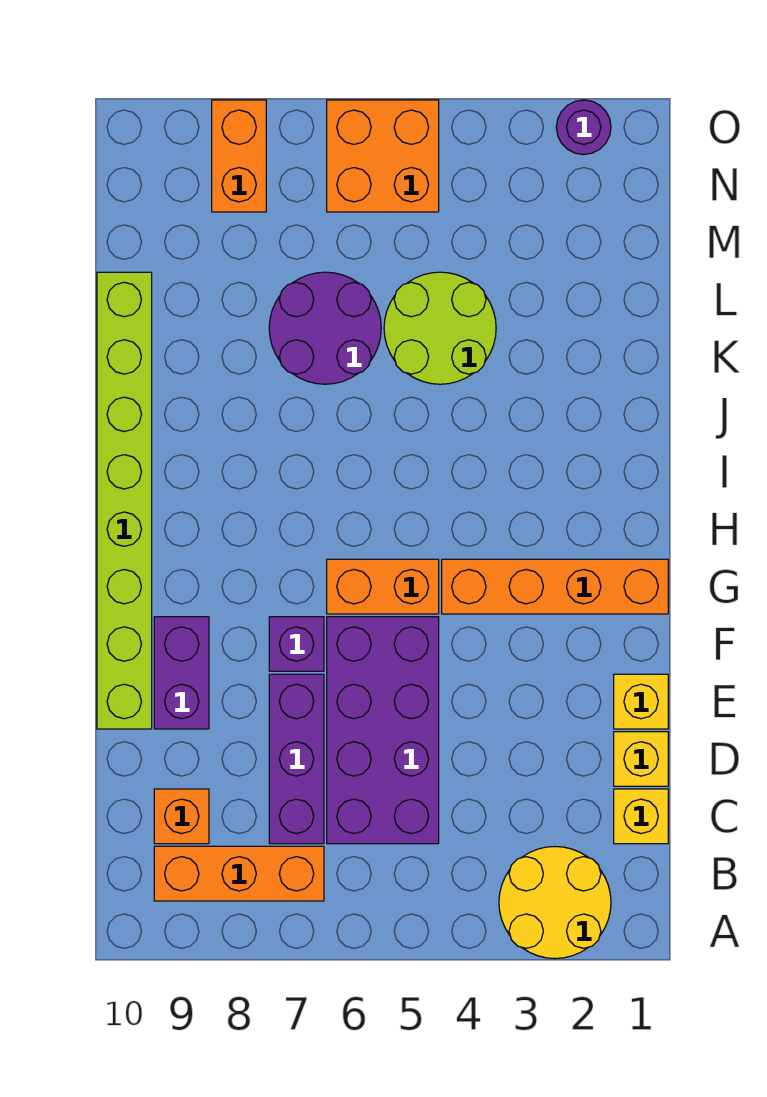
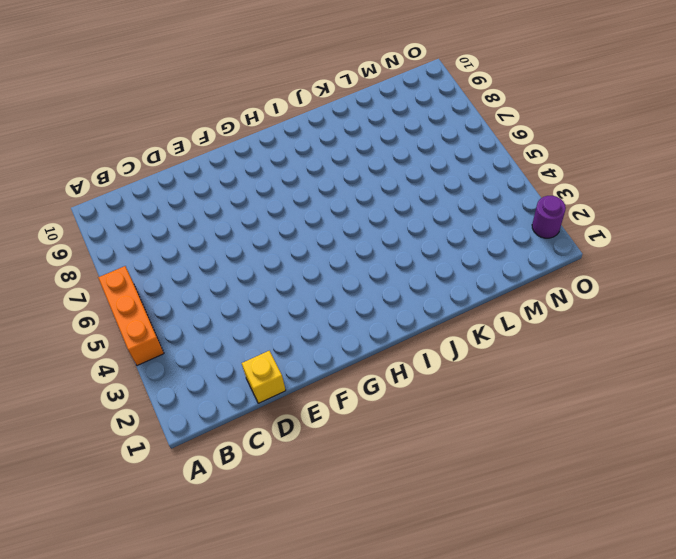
orange 1x3 brick [98,266,164,366] -> orange 1x3 brick moved to [154,846,324,901]
none -> yellow 2x2 round brick [499,847,611,959]
none -> yellow 1x1 brick [614,789,668,844]
none -> purple 2x4 brick [327,617,439,844]

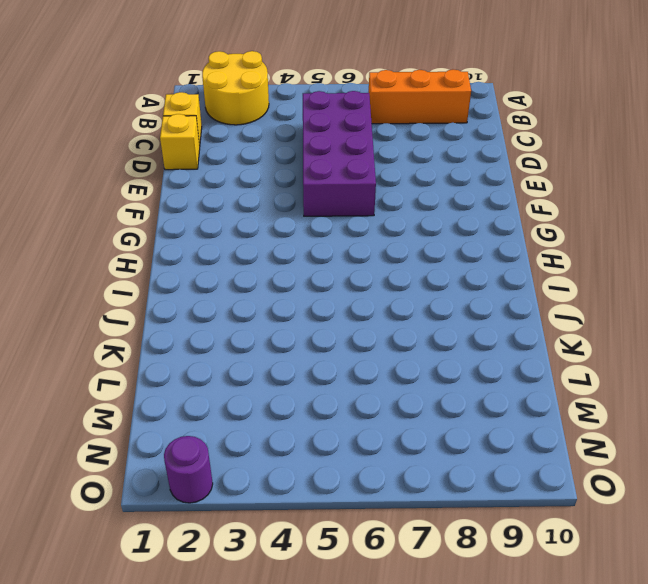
none -> purple 1x3 brick [269,674,324,844]
none -> orange 1x1 brick [154,789,209,844]
none -> yellow 1x1 brick [614,674,668,729]

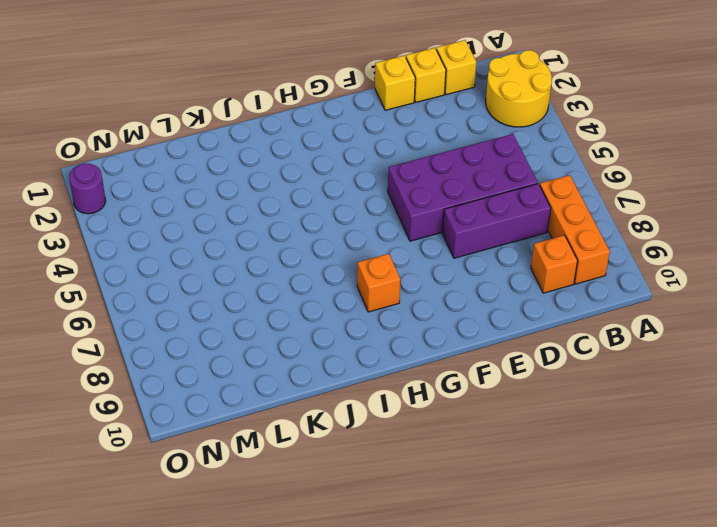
orange 1x1 brick [357,254,400,312] -> none
none -> purple 1x2 brick [154,617,209,729]
none -> lime 1x8 brick [97,272,152,729]
none -> purple 1x1 brick [269,617,324,671]

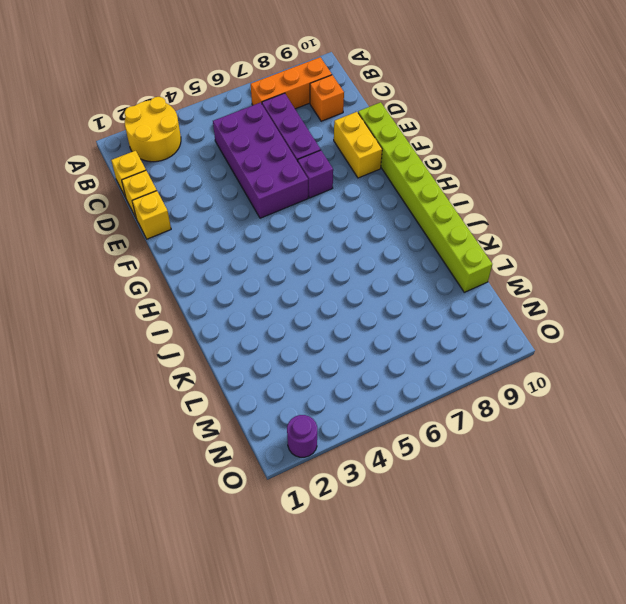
yellow 1x2 brick [334,112,382,178] -> purple 1x2 brick [154,617,209,729]
none -> orange 1x4 brick [442,559,668,614]
none -> orange 1x2 brick [327,559,439,614]
none -> lime 2x2 round brick [384,272,496,384]

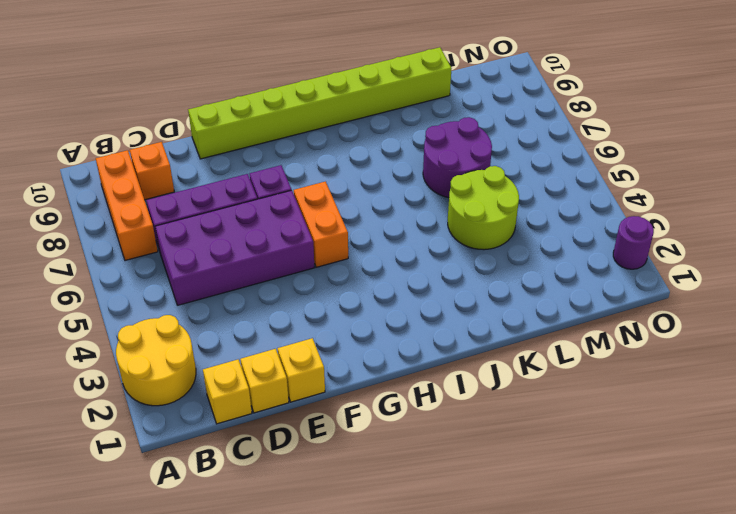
none -> purple 1x2 brick [154,617,209,729]
none -> orange 1x4 brick [442,559,668,614]
none -> orange 2x2 brick [327,100,439,212]

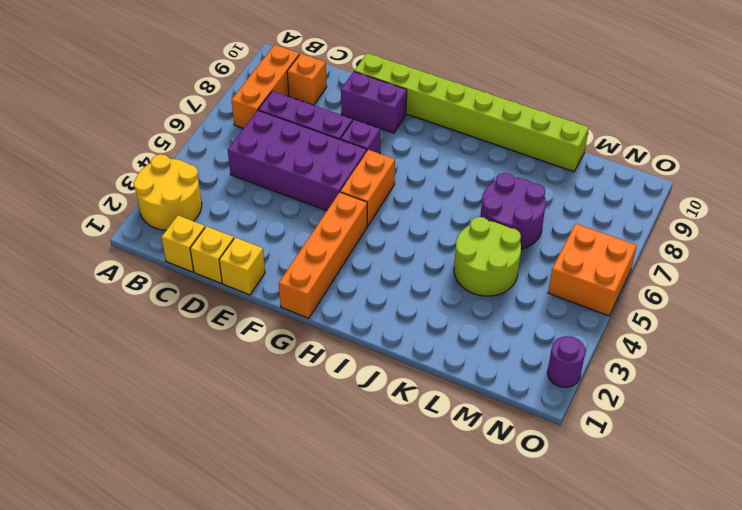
none -> orange 1x2 brick [212,100,266,212]

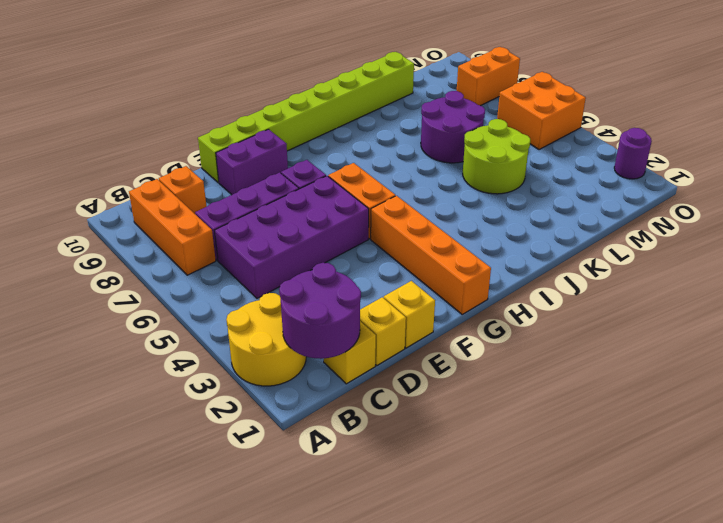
purple 2x2 round brick [279,263,361,359] -> none

